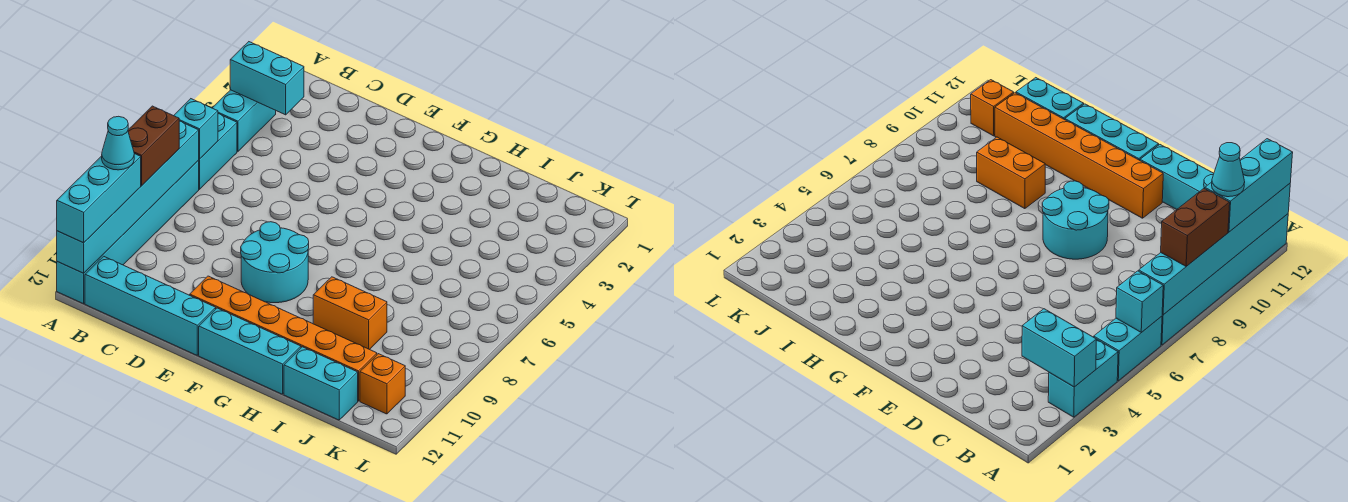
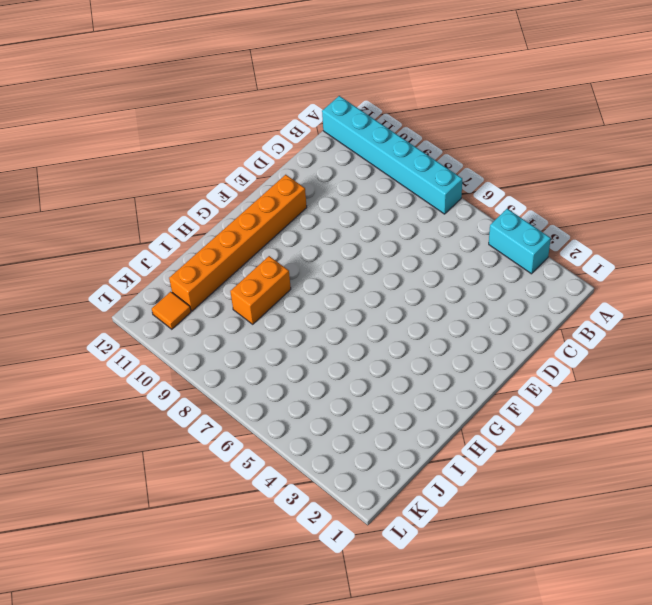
orange 1x1 tile [152,292,191,329] -> orange 1x1 brick [360,354,405,414]
none -> cyan 1x2 brick [198,114,237,190]
none -> cyan 1x4 brick [85,256,216,355]
none -> cyan 2x2 round brick [241,222,309,303]

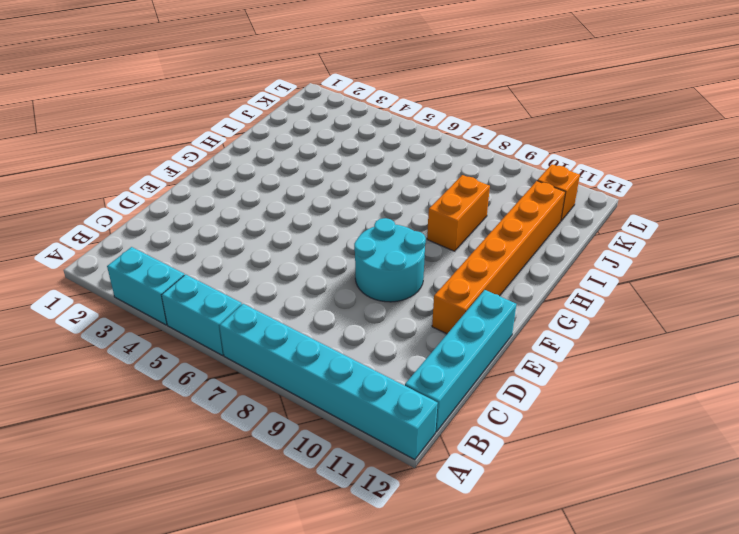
none -> cyan 1x3 brick [199,308,301,394]
none -> cyan 1x2 brick [284,347,358,420]
none -> cyan 1x2 brick [230,42,304,115]

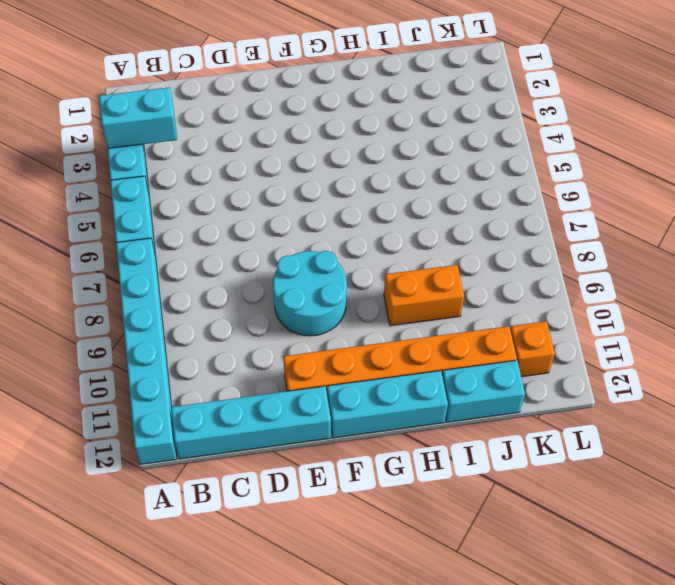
none -> cyan 1x1 brick [174,99,218,159]
none -> cyan 1x6 brick [57,121,199,273]
none -> brown 1x2 brick [128,106,179,185]

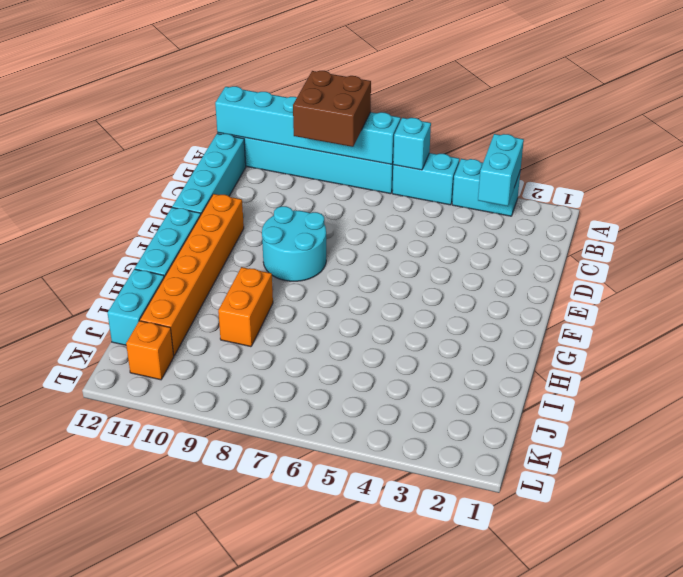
brown 2x2 brick [293,71,371,147] -> brown 1x2 brick [128,106,179,185]
none -> cyan 1x3 brick [57,154,141,243]
none -> cyan 1x1 cone [102,116,134,170]

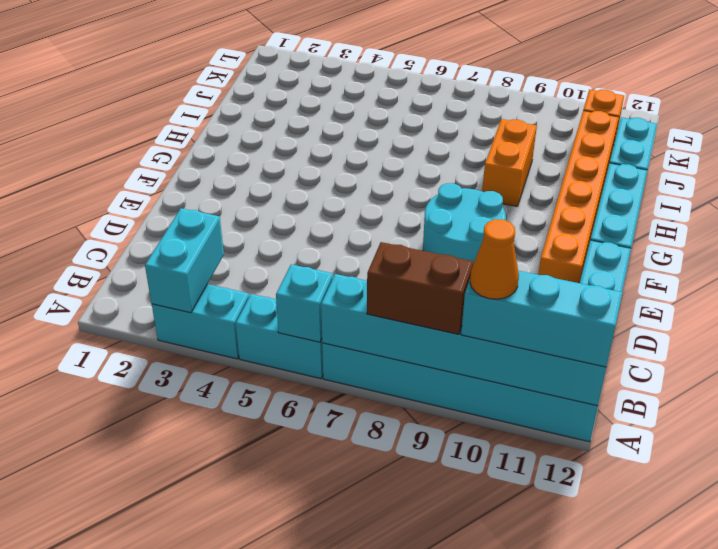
orange 1x1 cone [470,219,519,299] -> cyan 1x1 cone [102,116,134,170]

